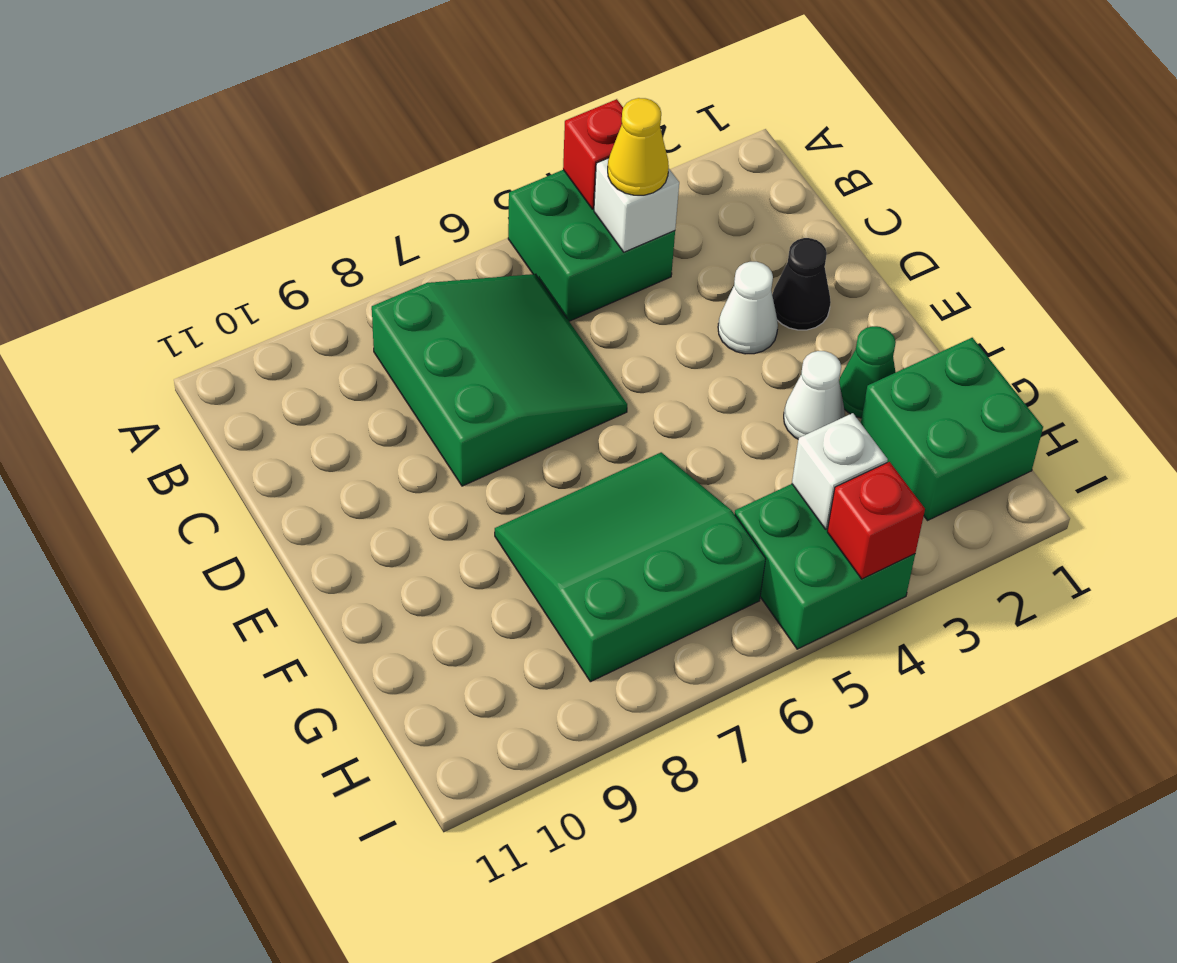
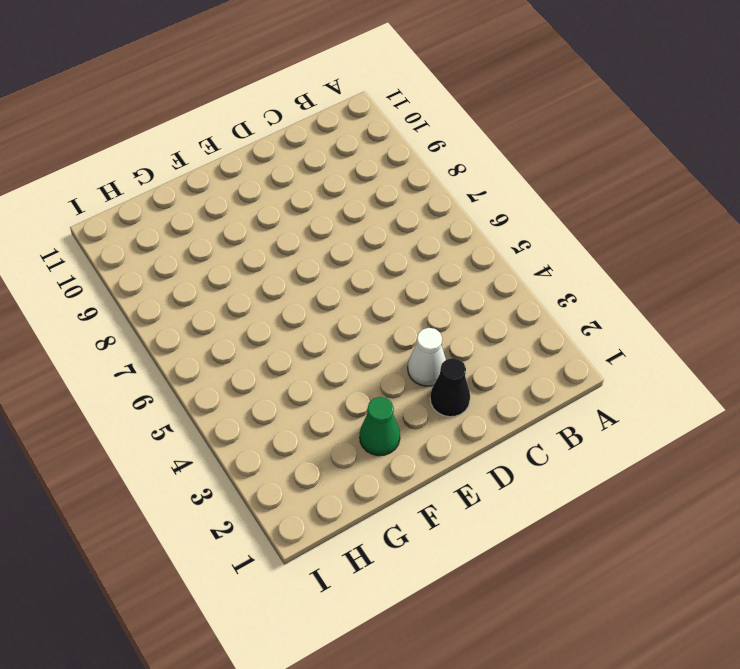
none -> green 2x2 brick [508,170,675,321]
none -> green 3x3 slope [372,274,627,486]
none -> white 1x1 cone [784,351,845,439]

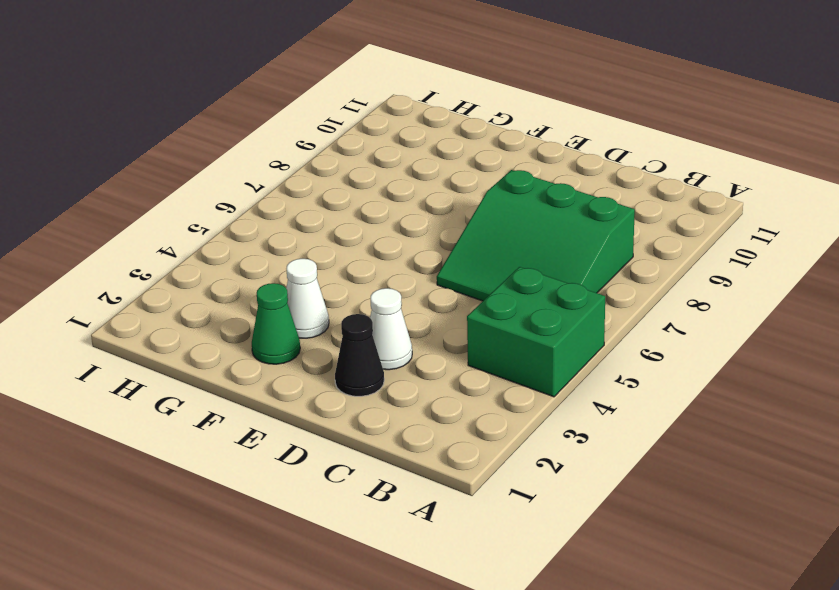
none -> green 3x3 slope [495,452,766,682]
none -> green 2x2 brick [861,338,1043,520]
none -> green 2x2 brick [735,484,915,649]

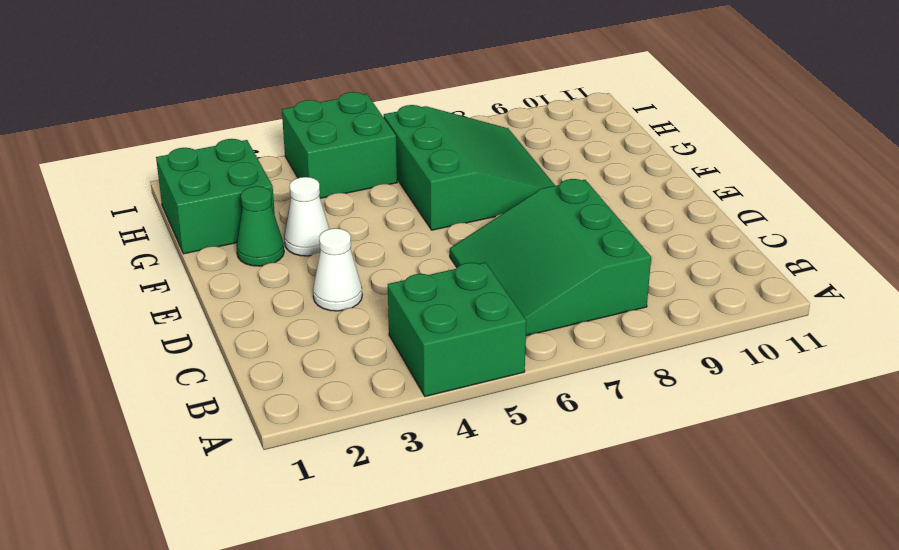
green 3x3 slope [384,105,555,230] -> green 3x3 slope turned to [495,452,766,682]
none -> black 1x1 cone [772,238,831,330]
none -> red 1x1 brick [563,99,623,209]
none -> white 1x1 brick [594,158,679,252]

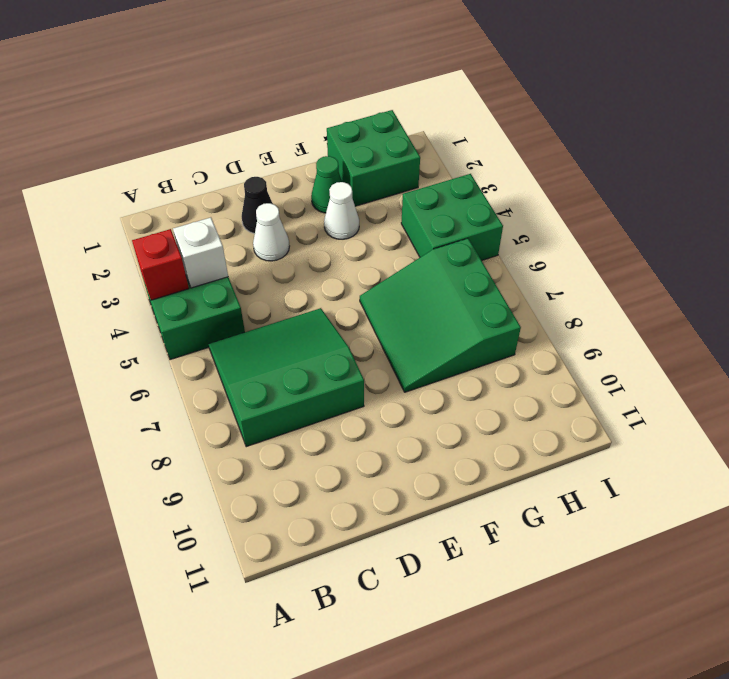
none -> white 1x1 brick [792,413,888,529]
none -> red 1x1 brick [827,462,925,579]
none -> yellow 1x1 cone [608,98,669,195]

